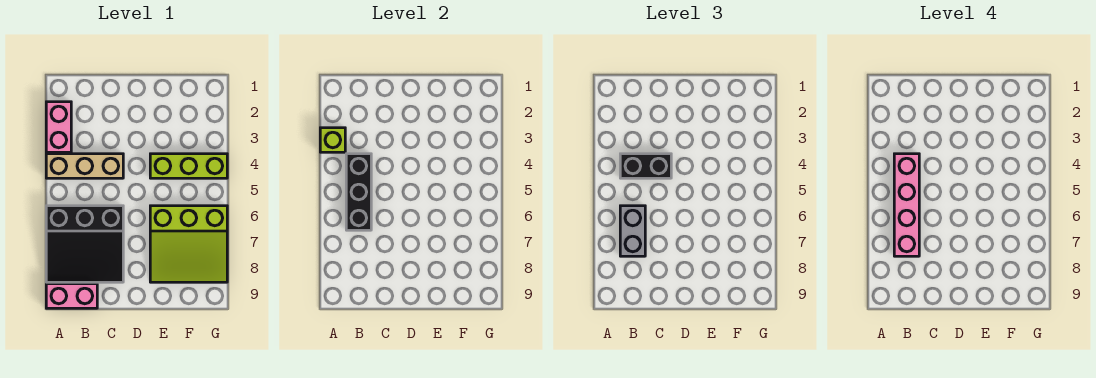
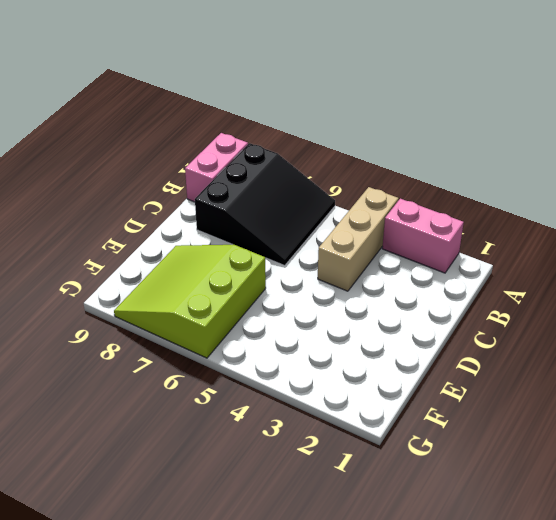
black 3x3 slope [195,143,335,266] -> black 3x3 slope turned to [46,206,123,282]
none -> lime 1x3 brick [150,154,227,178]
none -> lime 1x1 brick [320,128,345,152]

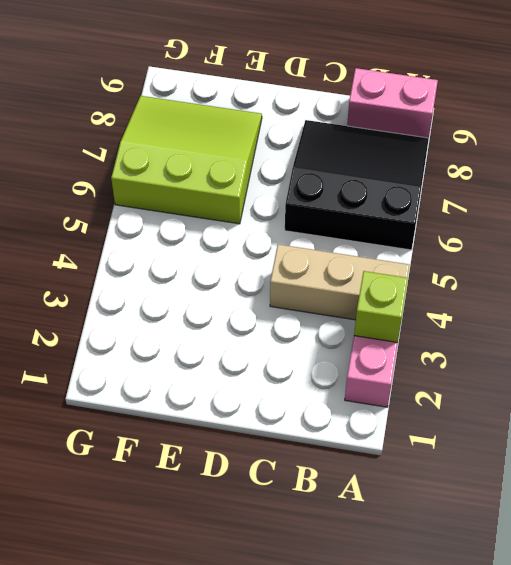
none -> lime 1x3 brick [150,154,227,178]
none -> black 1x3 brick [346,154,371,230]

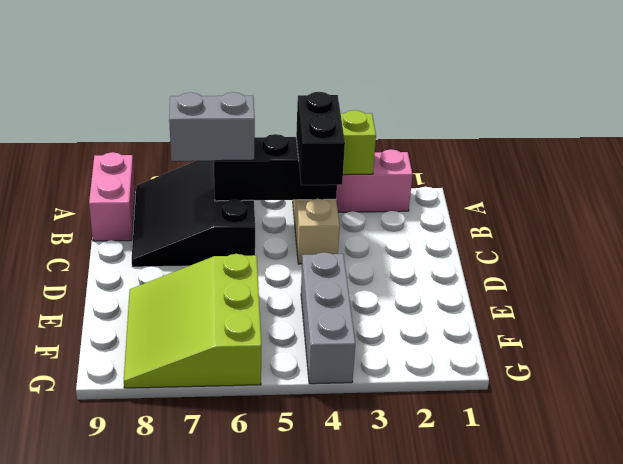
grey 1x3 brick [301,252,355,384] -> lime 1x3 brick [150,154,227,178]
none -> pink 1x4 brick [894,154,919,256]

